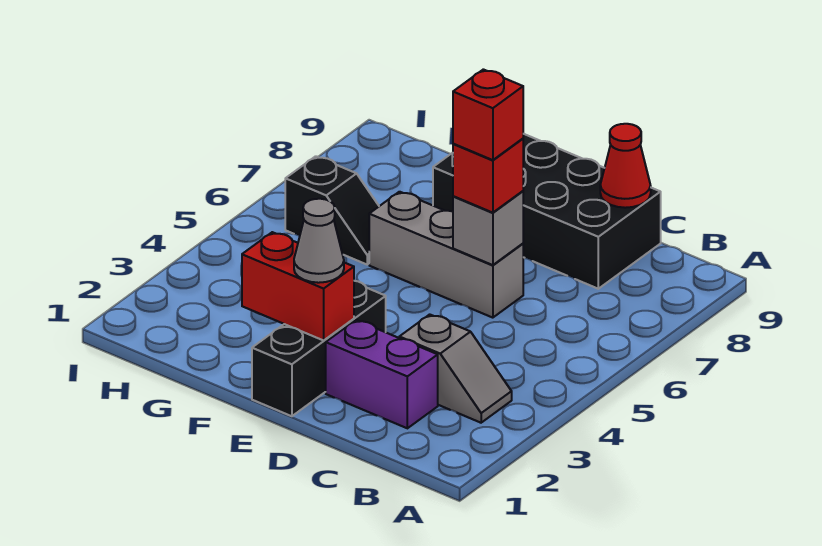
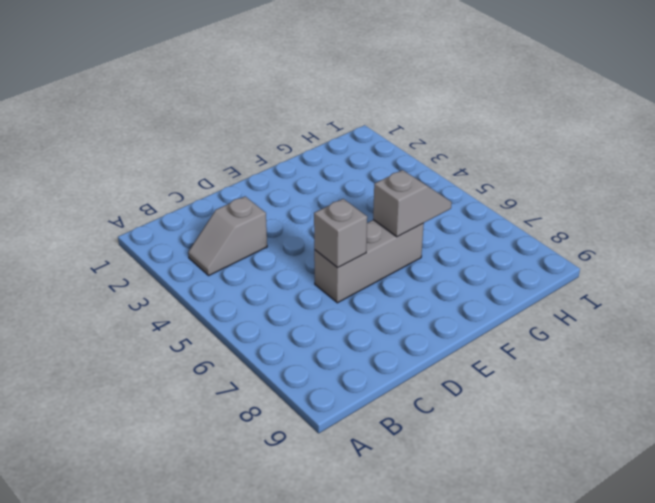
grey 1x2 slope [373,170,452,237] -> none
none -> purple 1x2 brick [326,320,438,428]
none -> black 2x4 brick [433,134,661,289]
none -> black 1x3 brick [252,281,386,416]

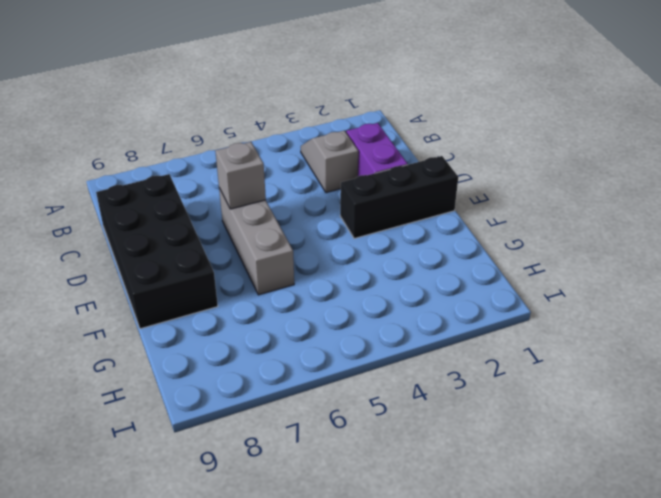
none -> black 1x2 slope [285,156,379,264]
none -> red 1x1 cone [600,124,651,208]
none -> red 1x2 brick [242,232,354,340]

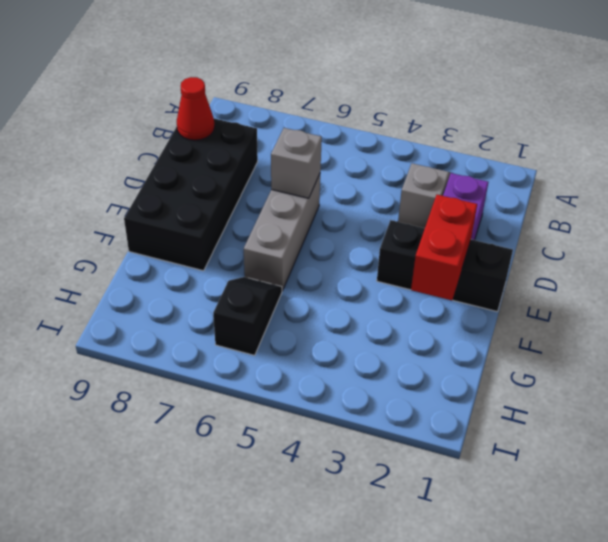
none -> red 1x1 brick [453,139,523,213]
none -> grey 1x1 cone [294,199,344,283]
none -> red 1x1 brick [453,69,523,160]

